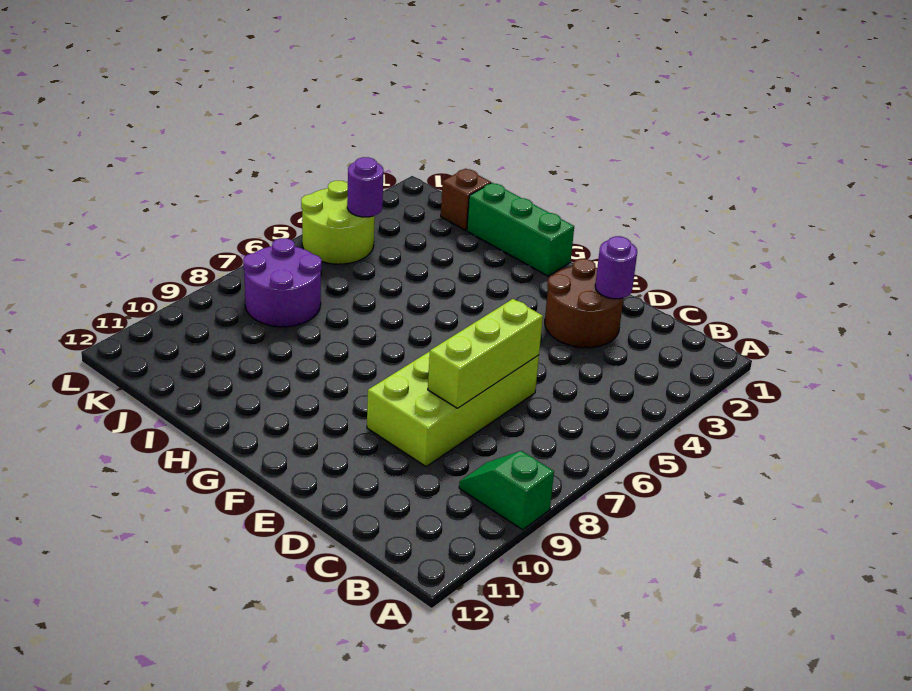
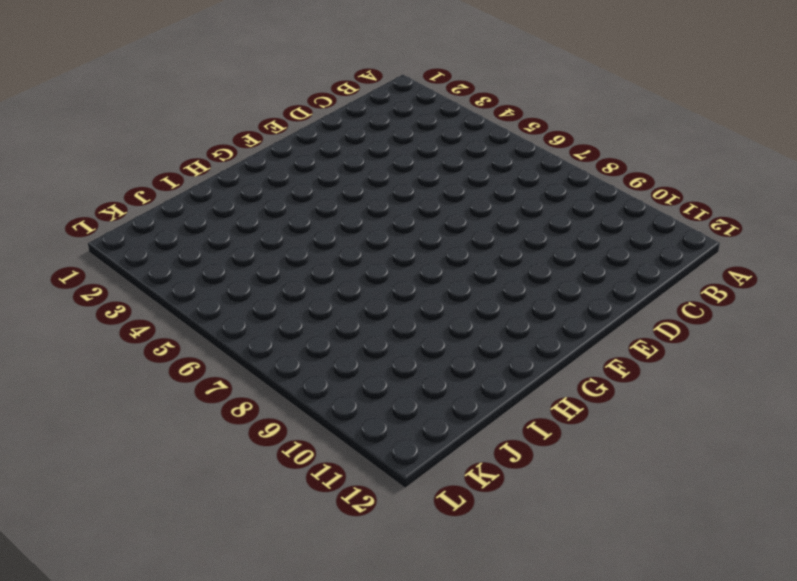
none -> green 1x2 slope [459,451,554,530]
none -> brown 2x2 round brick [545,259,623,348]

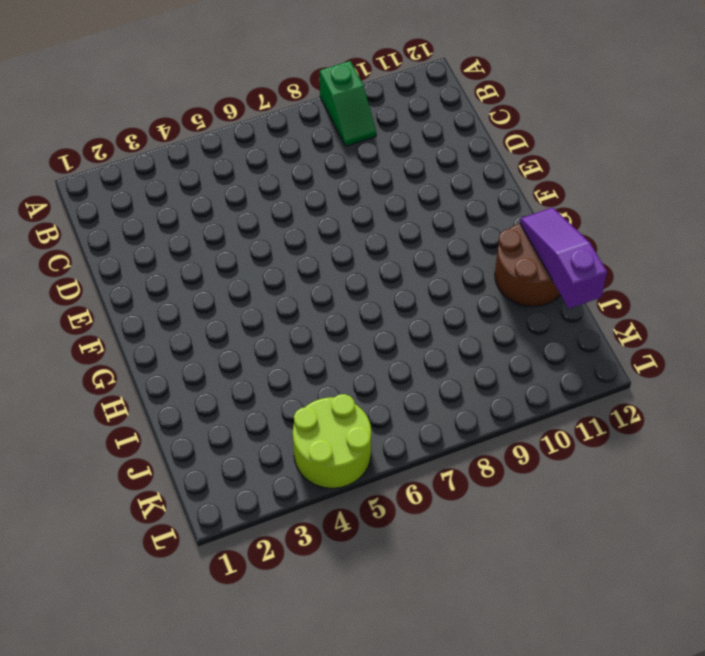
brown 2x2 round brick [495,223,560,306] -> brown 2x2 round brick moved to [545,259,623,348]
purple 1x3 slope [520,207,607,309] -> none
none -> lime 2x4 brick [367,351,539,467]
none -> green 1x3 brick [467,183,574,276]

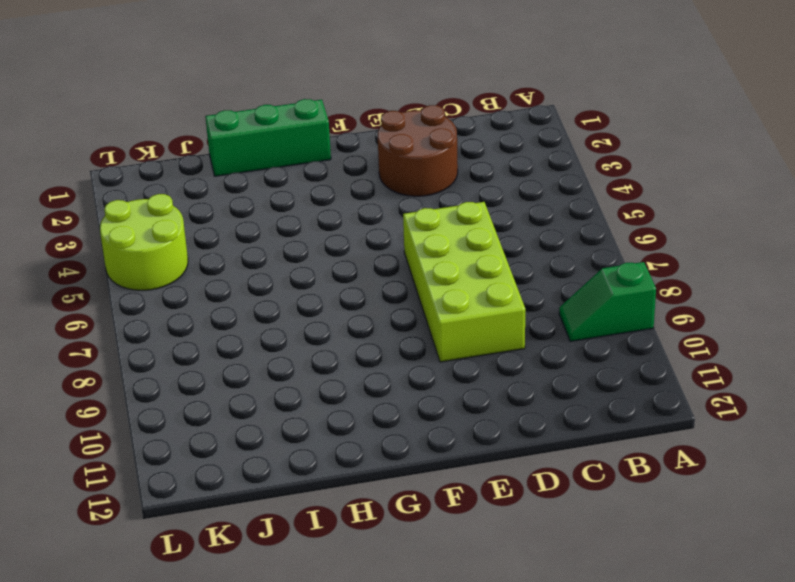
none -> brown 1x1 brick [441,169,491,230]
none -> purple 2x2 round brick [243,238,322,327]

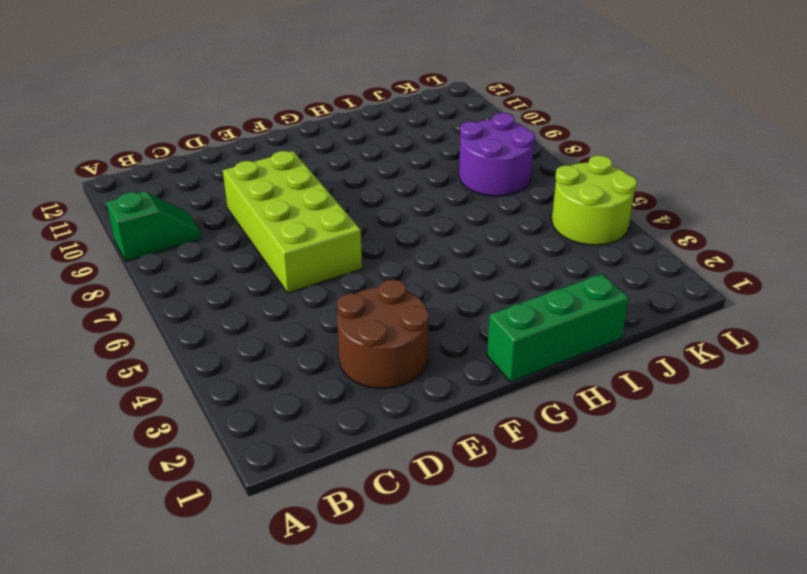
none -> brown 1x1 brick [441,169,491,230]
none -> purple 1x1 round brick [595,236,637,299]

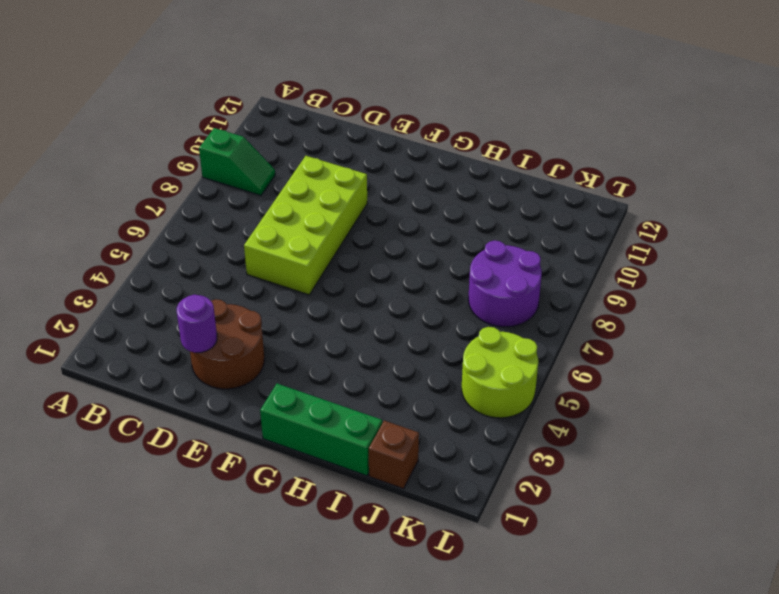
none -> lime 1x3 brick [428,299,543,408]
none -> purple 1x1 round brick [347,157,384,217]

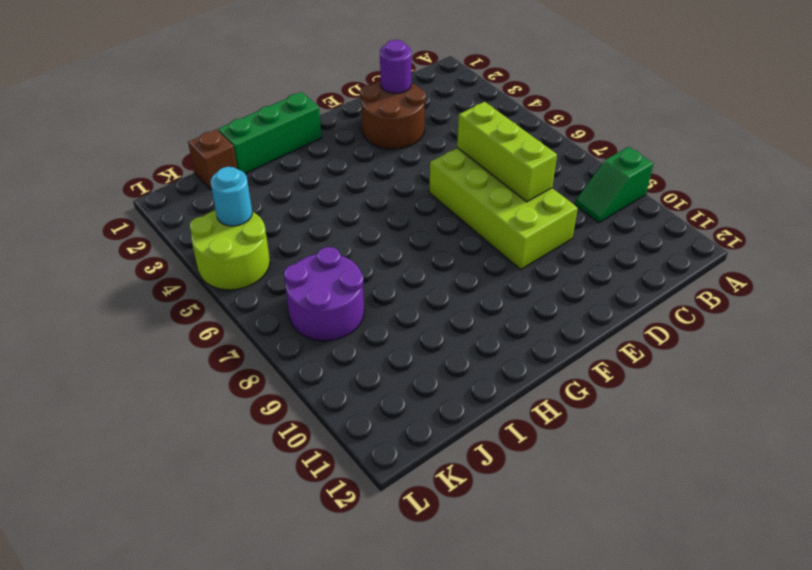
cyan 1x1 round brick [210,167,252,226] -> purple 1x1 round brick [347,157,384,217]

